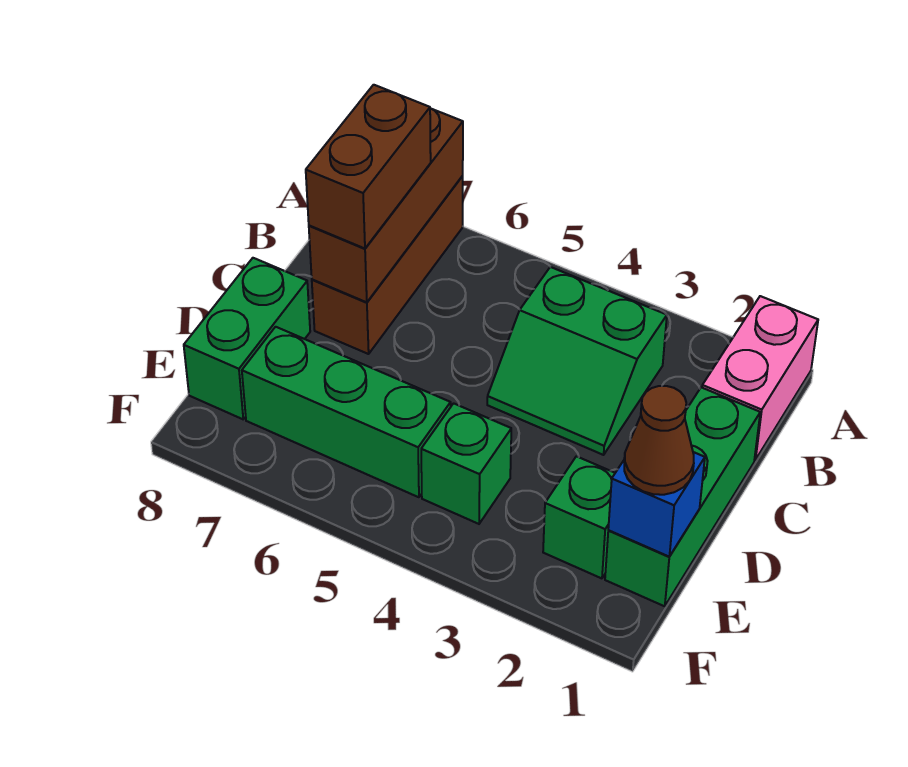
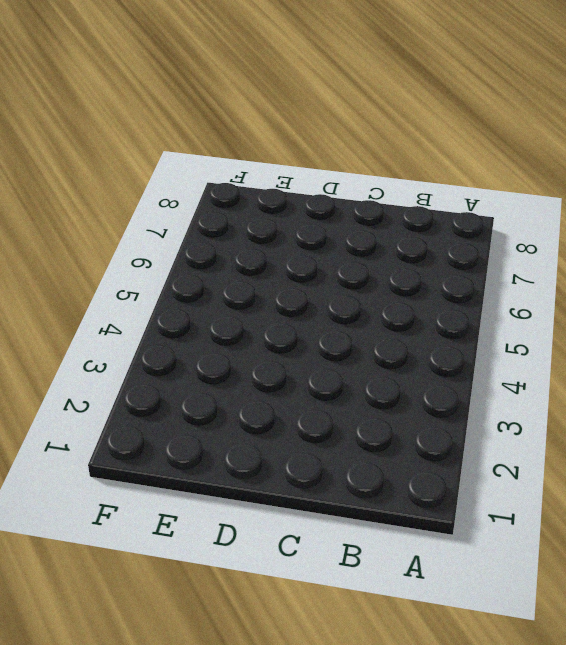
none -> pink 1x2 brick [702,296,818,460]
none -> brown 1x3 brick [312,176,463,354]
none -> green 2x2 slope [487,267,667,455]

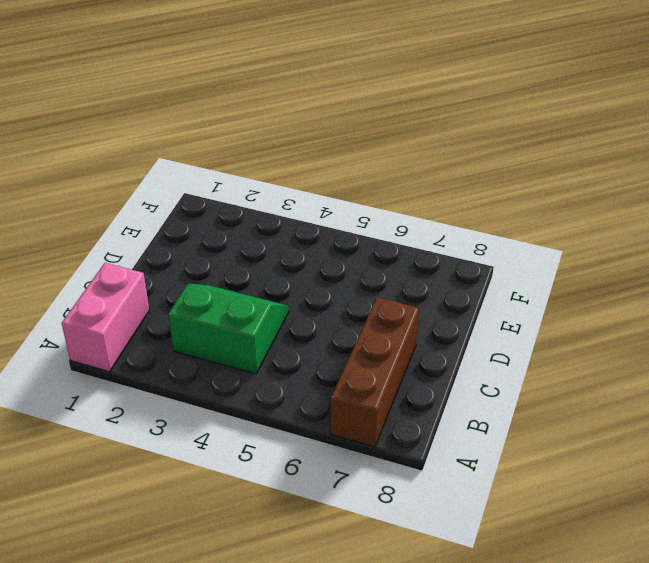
none -> green 1x3 brick [605,387,760,606]
none -> green 1x2 brick [184,258,310,419]
none -> green 1x1 brick [543,456,615,578]

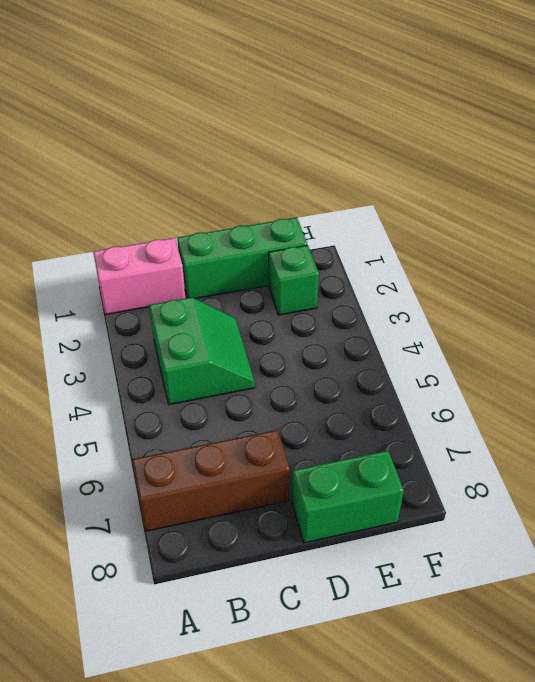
none -> green 1x1 brick [421,403,511,524]
none -> green 1x3 brick [242,327,451,497]
none -> brown 1x3 brick [309,108,463,302]

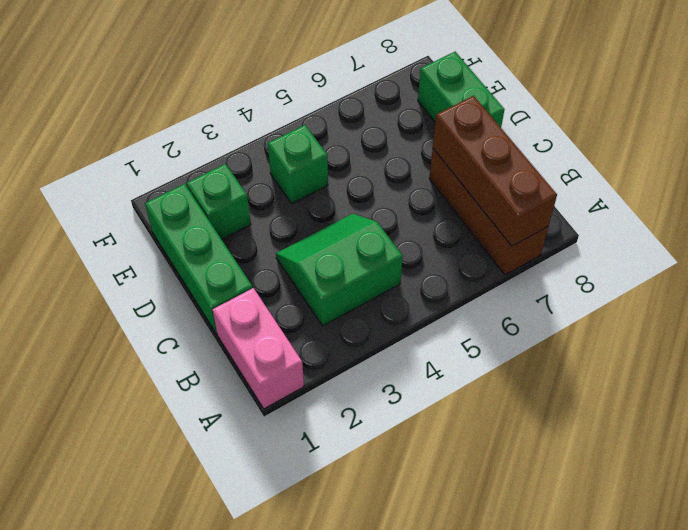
none -> green 1x3 brick [242,327,451,497]
none -> blue 1x1 brick [608,452,705,557]
none -> brown 1x2 brick [306,85,431,248]

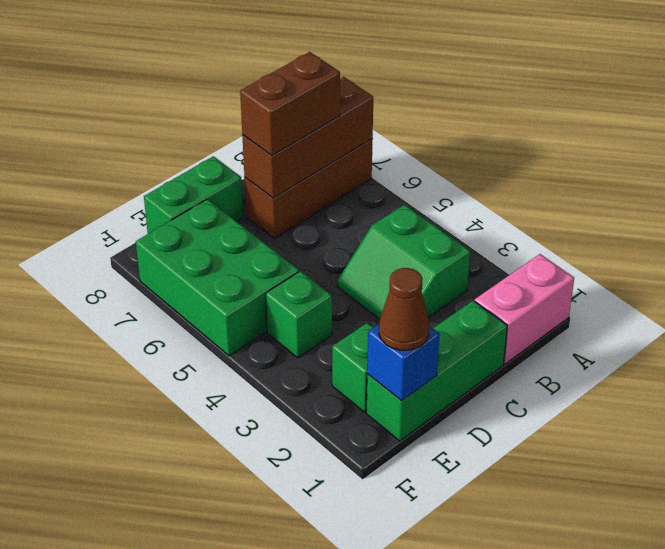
green 2x3 brick [136,199,299,356] -> green 1x3 brick [242,327,451,497]

